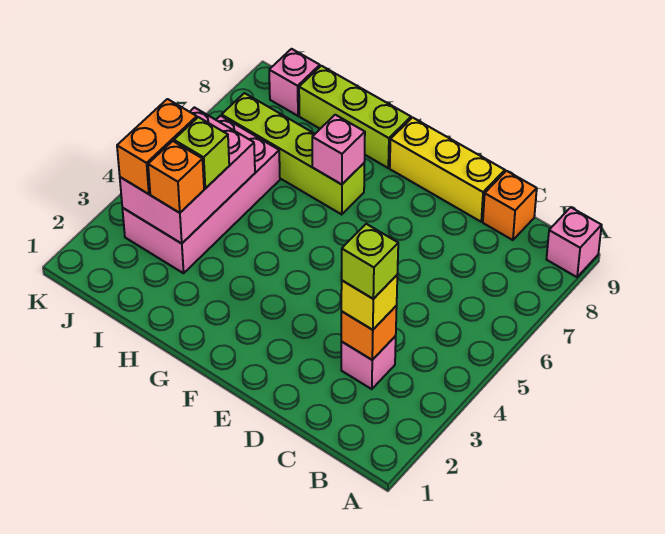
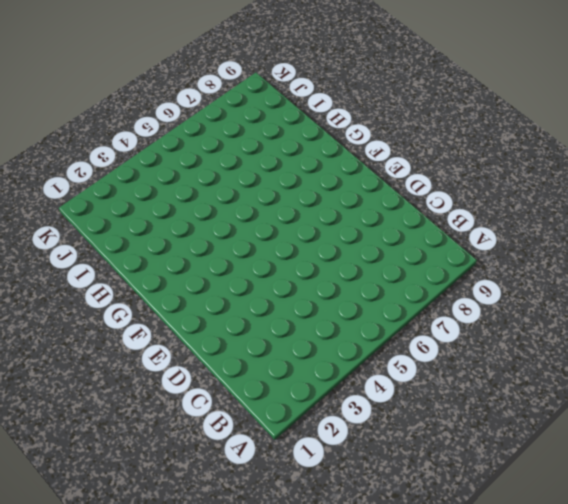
none -> pink 1x1 brick [546,207,602,277]
none -> pink 1x1 brick [341,336,396,389]
none -> orange 1x1 brick [483,171,537,240]

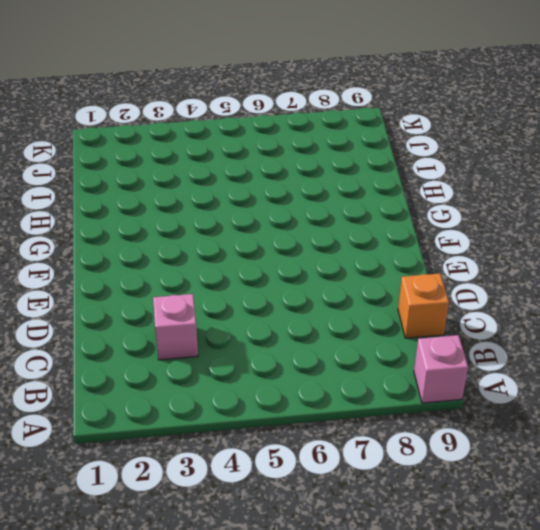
none -> yellow 1x3 brick [390,118,505,222]
none -> lime 1x4 brick [222,93,364,214]
none -> lime 1x3 brick [299,66,411,168]

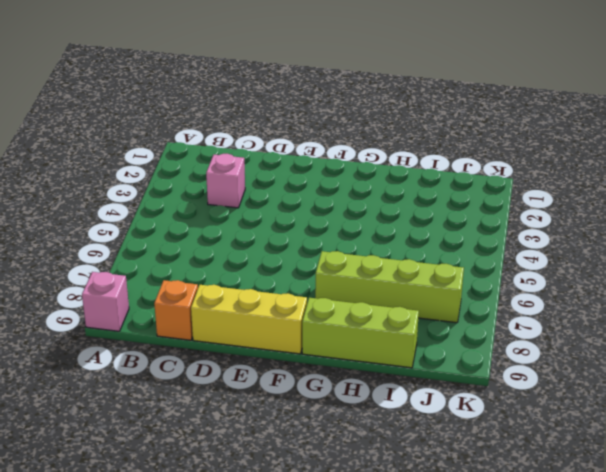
none -> pink 2x4 brick [122,116,280,273]
none -> pink 1x1 brick [269,49,320,116]
none -> orange 1x1 brick [341,306,397,360]

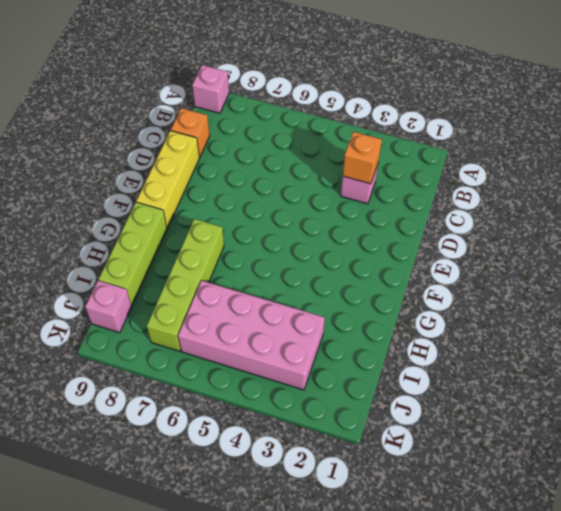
none -> pink 1x1 brick [312,115,365,184]
none -> pink 2x3 brick [120,107,255,243]
none -> yellow 1x1 brick [341,275,397,330]

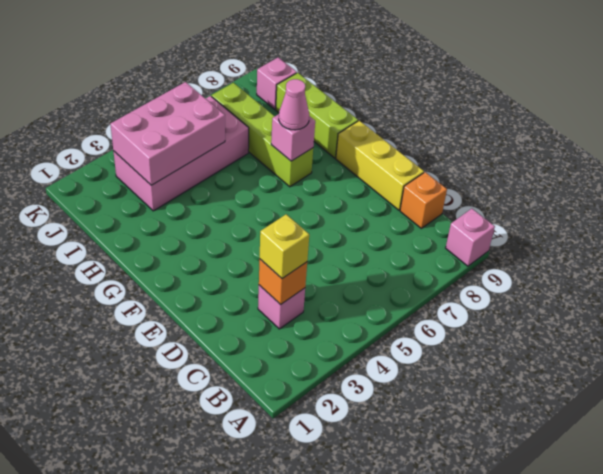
pink 1x1 cone [279,79,309,130] -> none
none -> orange 1x1 brick [148,141,204,213]
none -> lime 1x1 brick [174,117,229,189]
none -> orange 1x2 brick [117,99,197,194]

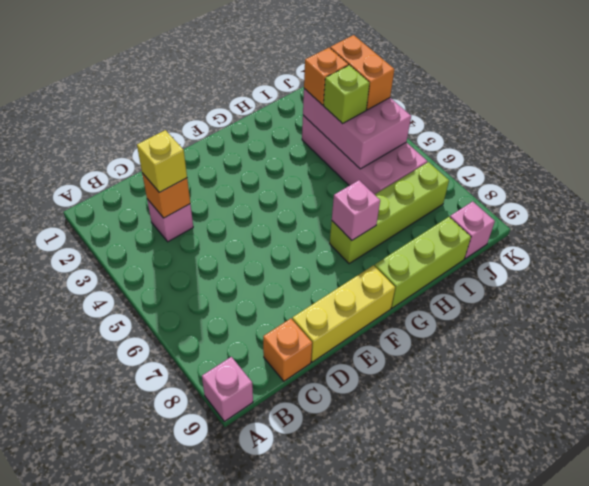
none -> lime 1x1 brick [341,224,398,299]

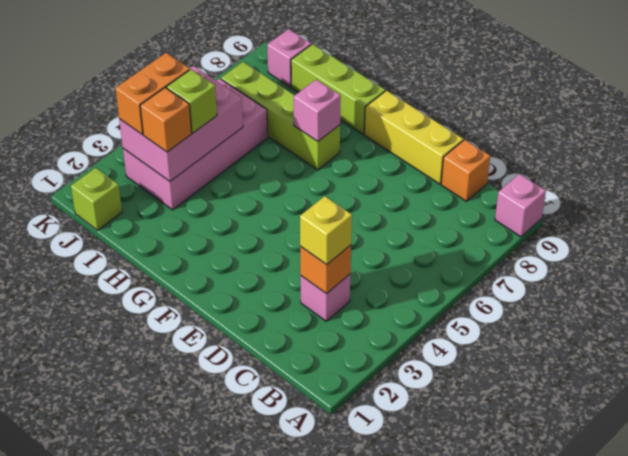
lime 1x1 brick [71,168,122,230] -> lime 1x1 brick moved to [341,224,398,299]

